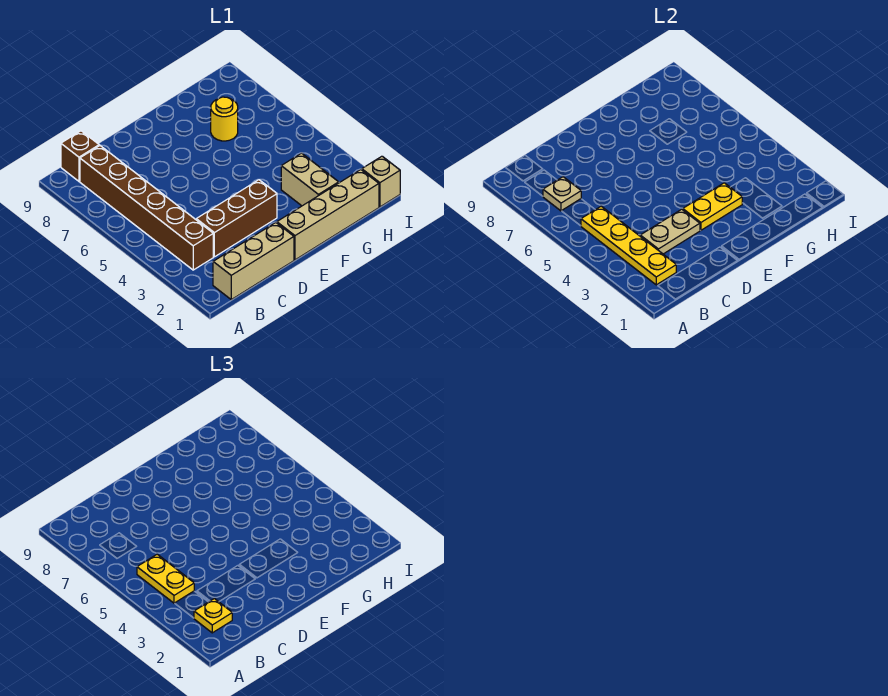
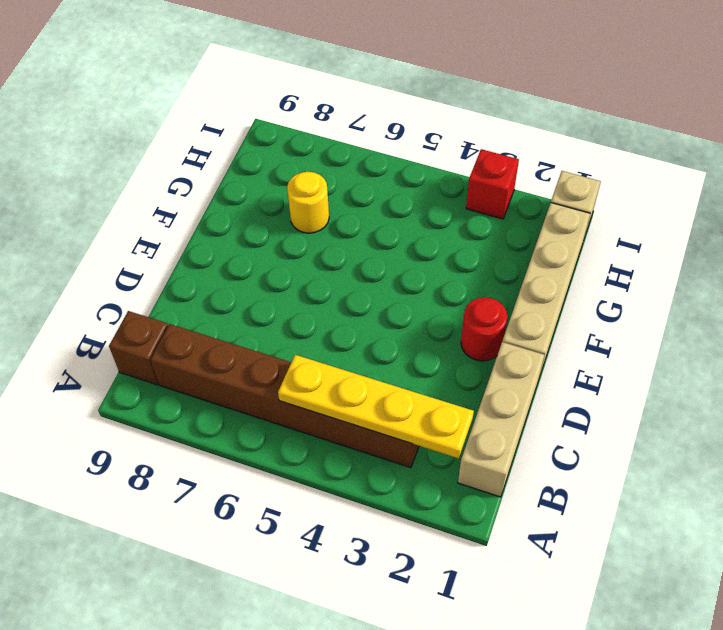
red 1x1 round brick [461,297,508,361] -> none
red 1x1 brick [466,149,519,219] -> none
none -> brown 1x3 brick [196,180,277,257]
none -> tan 1x2 brick [281,153,339,206]
none -> tan 1x1 plate [543,177,581,211]

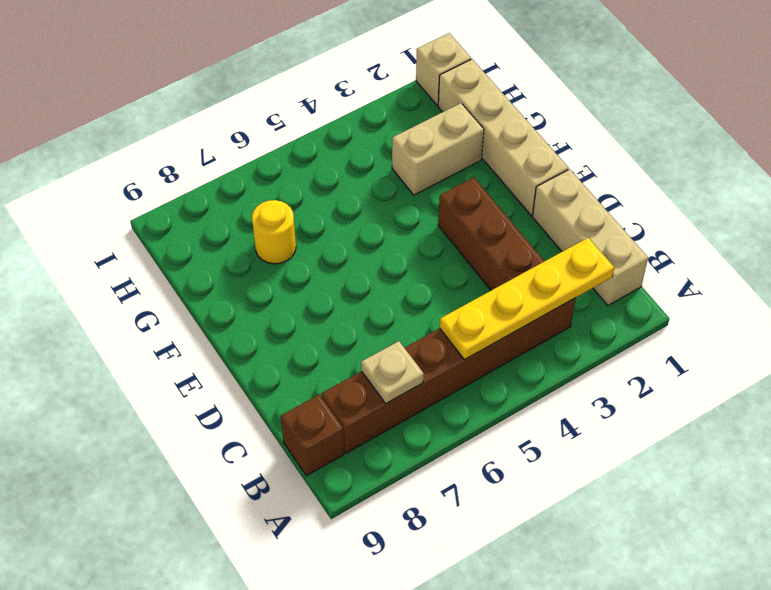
none -> tan 1x2 plate [640,209,700,254]
none -> yellow 1x2 plate [683,183,742,230]
none -> yellow 1x1 plate [194,599,232,633]

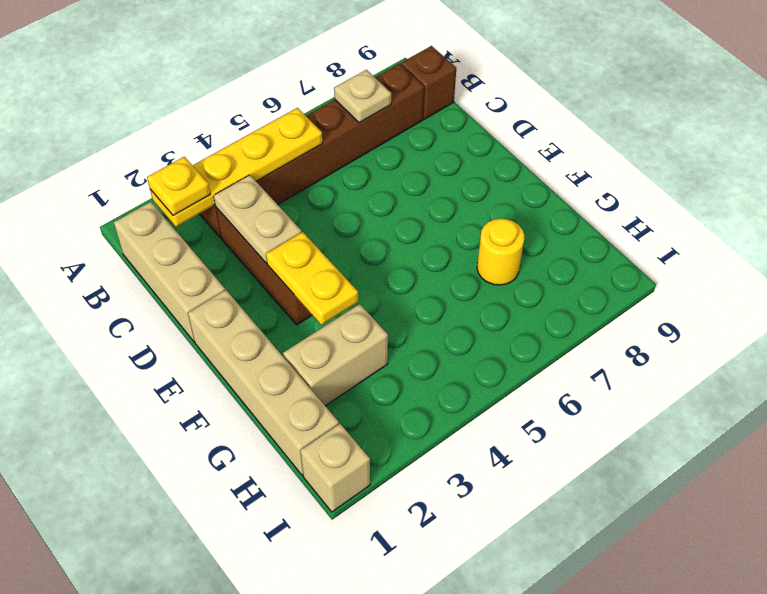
none -> yellow 1x2 plate [137,554,194,603]

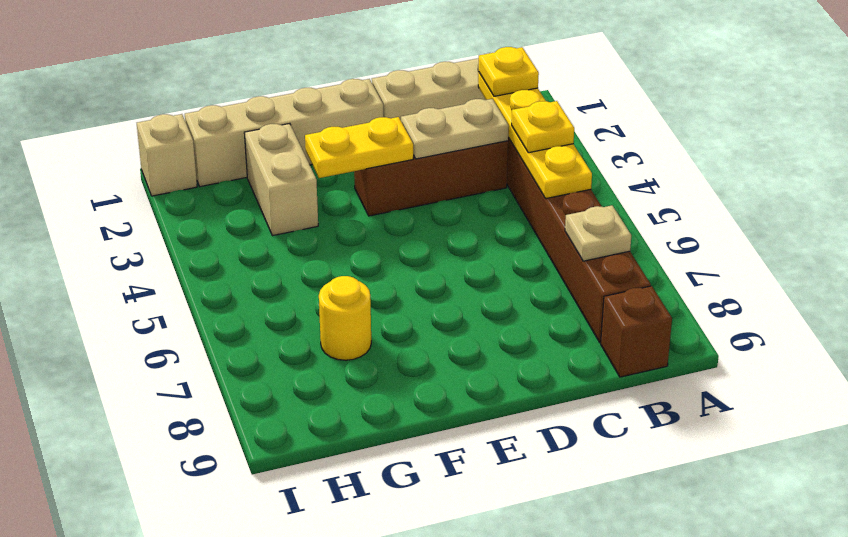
yellow 1x1 plate [512,101,574,153] -> yellow 1x2 plate [137,554,194,603]

